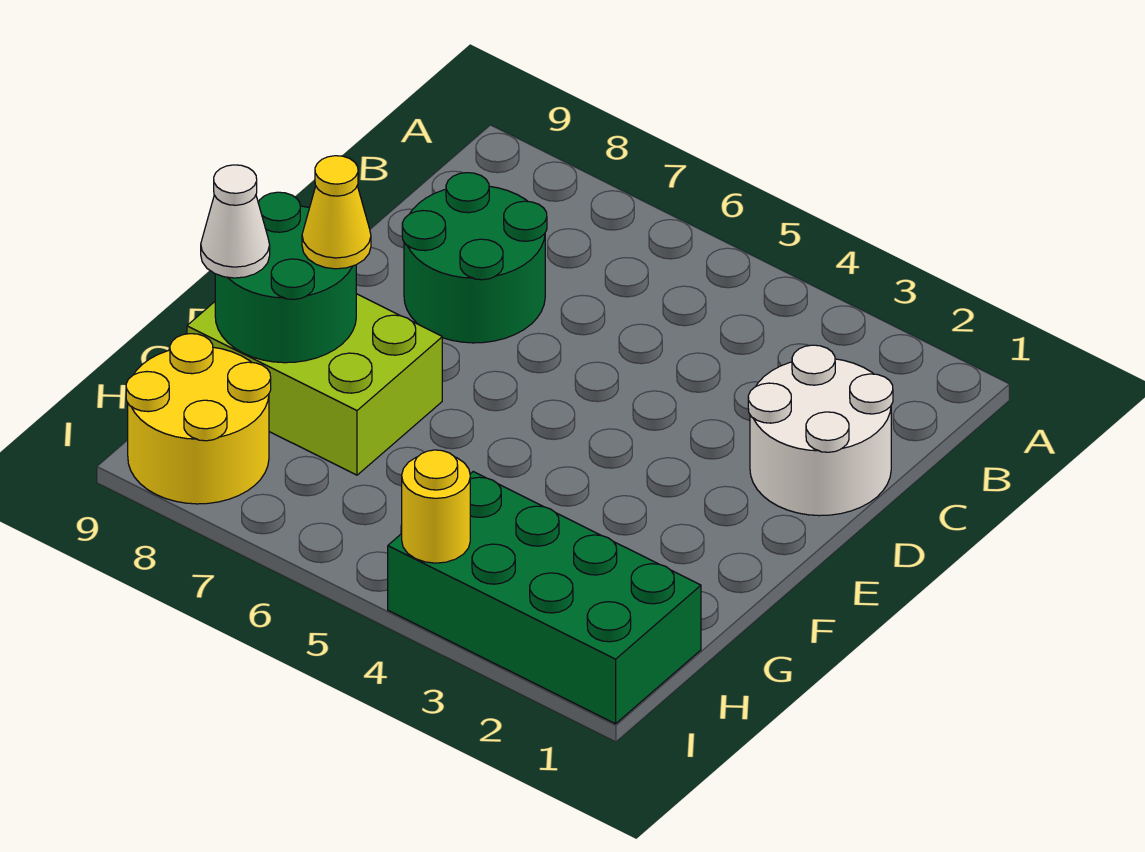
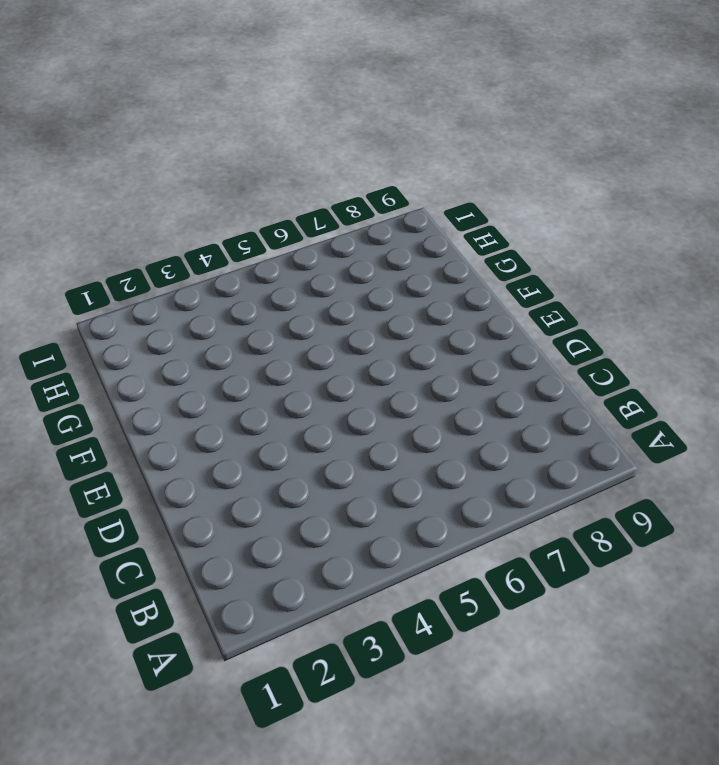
none -> white 2x2 round brick [748,345,893,516]
none -> green 2x2 round brick [402,173,547,343]

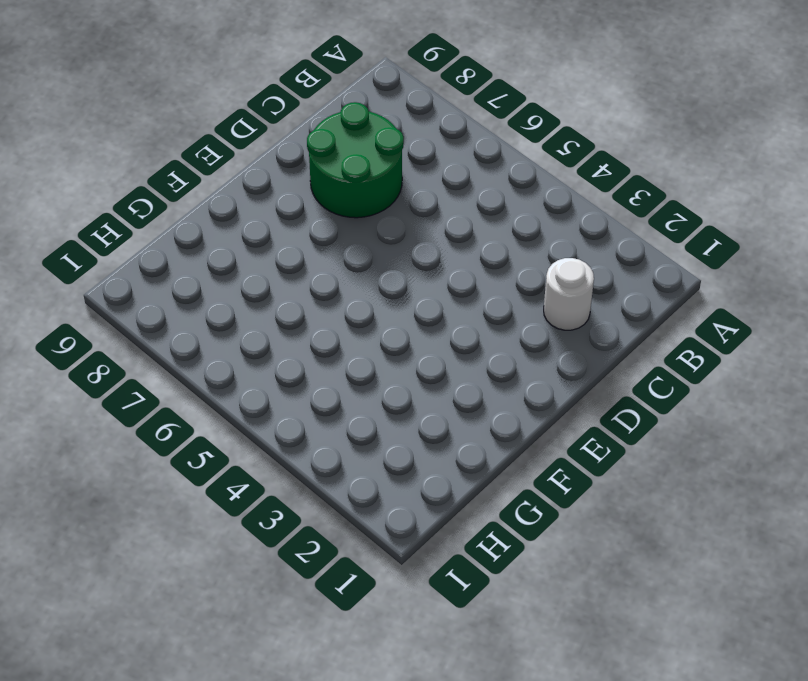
white 1x1 round brick [544,258,594,330] -> white 2x2 round brick [748,345,893,516]
none -> lime 2x3 brick [187,294,442,475]
none -> green 2x4 brick [388,472,701,724]

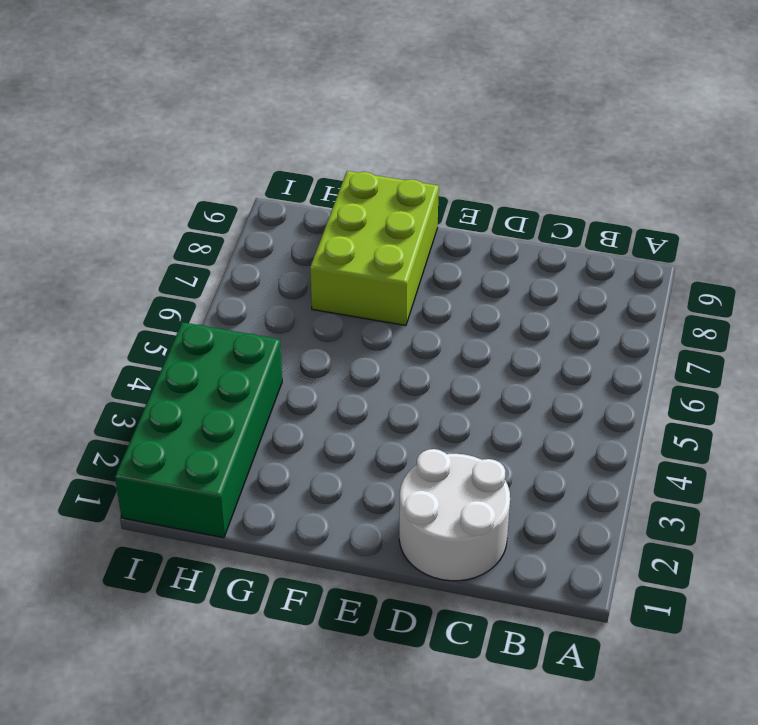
none -> green 2x2 round brick [402,173,547,343]
none -> yellow 2x2 round brick [126,334,271,504]

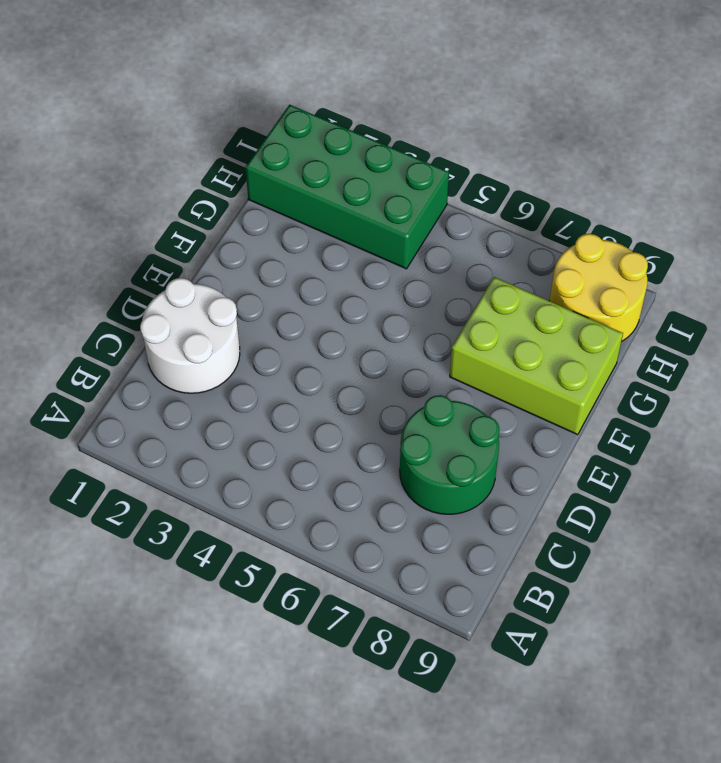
none -> green 2x2 round brick [215,192,356,363]
none -> yellow 1x1 round brick [402,450,470,563]

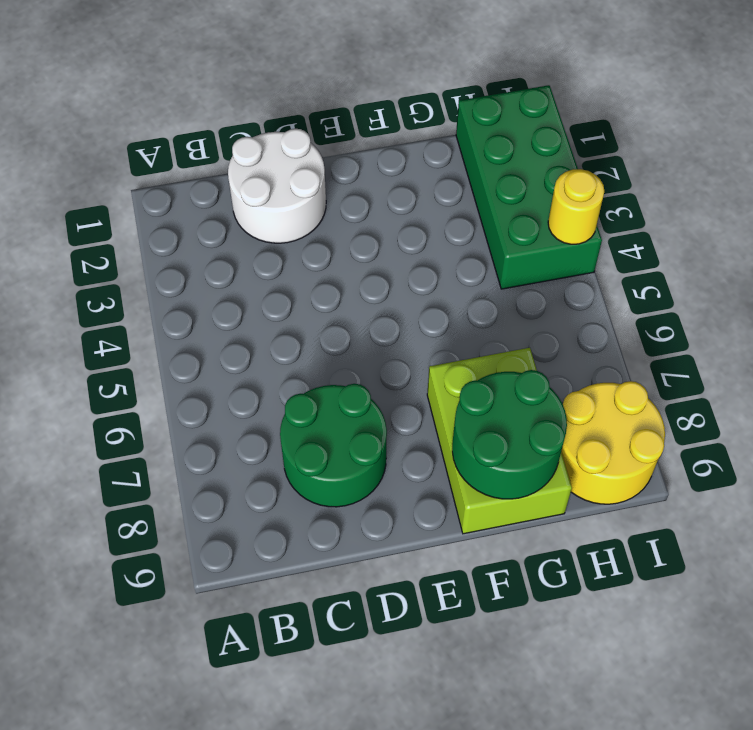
none -> yellow 1x1 cone [302,156,371,269]
none -> white 1x1 cone [201,165,270,278]

